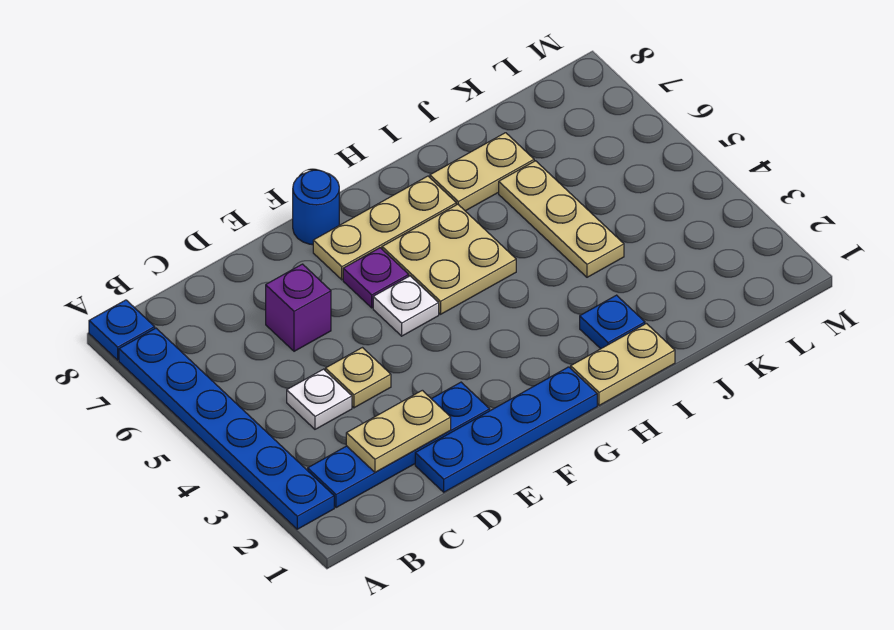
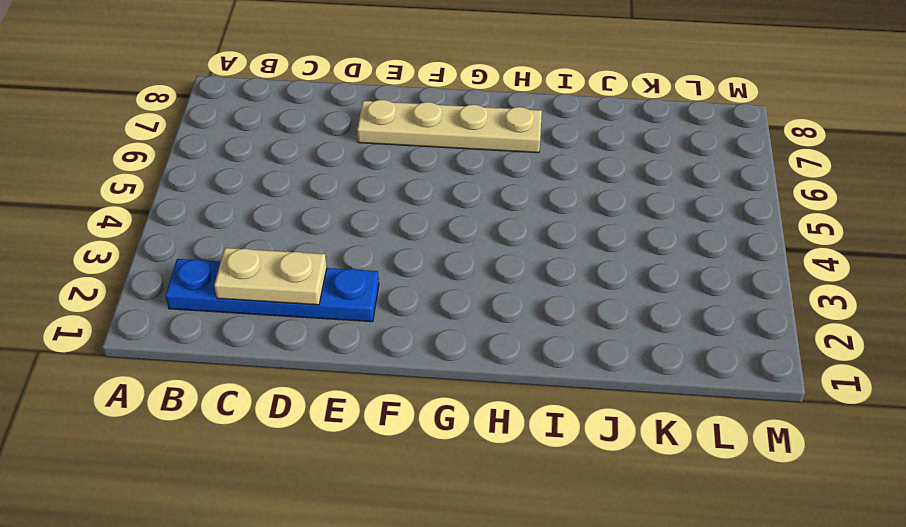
tan 1x4 plate [357,100,542,153] -> tan 1x3 plate [313,176,456,280]
none -> blue 1x6 plate [119,328,334,529]
none -> blue 1x1 plate [89,300,155,360]
none -> white 1x1 plate [287,369,352,429]

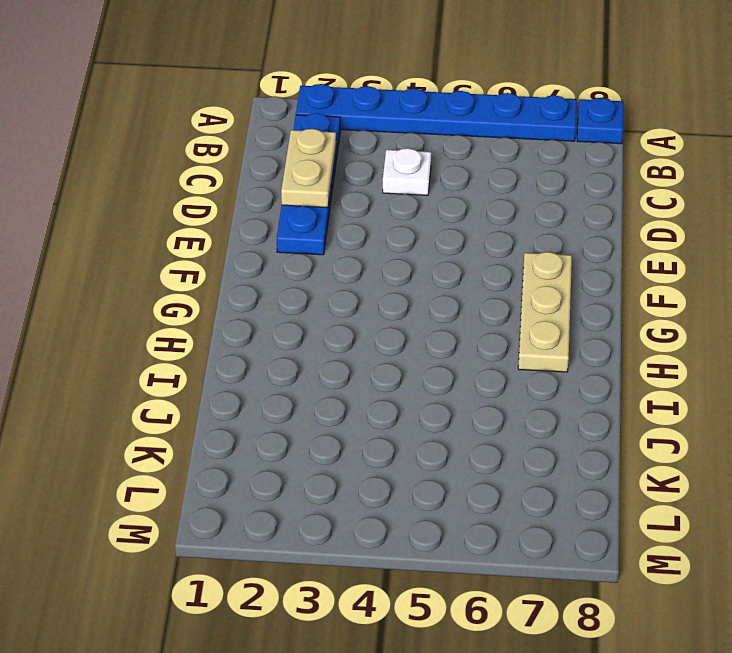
none -> blue 1x4 plate [415,367,597,492]
none -> tan 1x1 plate [325,348,391,408]
none -> purple 1x1 brick [266,264,331,351]

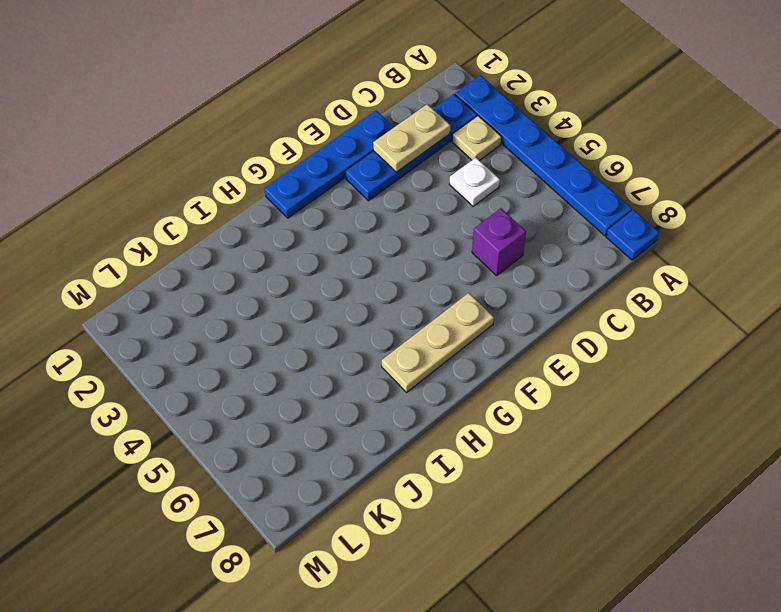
tan 1x1 plate [452,116,502,161] -> tan 1x1 plate moved to [325,348,391,408]
none -> white 1x1 plate [373,276,439,336]
none -> purple 1x1 plate [343,248,409,308]
none -> blue 1x1 round brick [293,170,339,245]

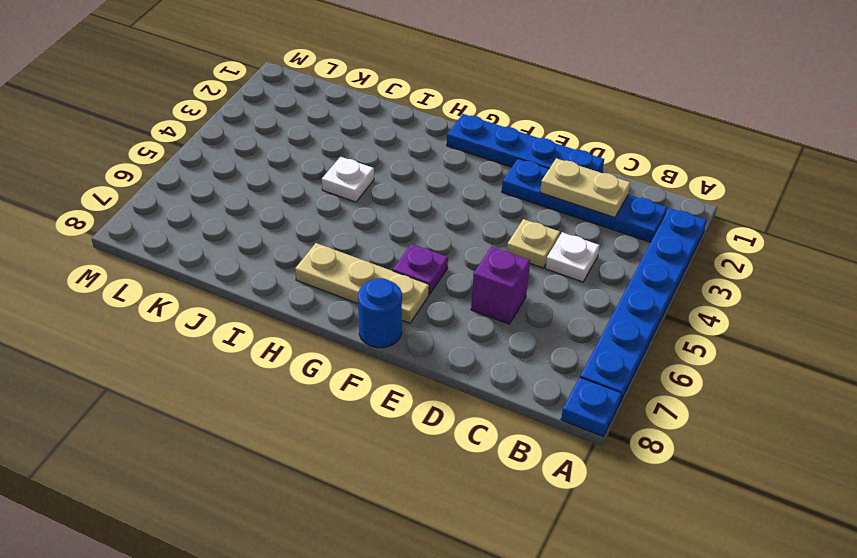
white 1x1 plate [322,157,374,202] -> white 1x1 plate moved to [373,276,439,336]
none -> tan 2x2 plate [382,204,516,314]
none -> tan 1x2 plate [571,324,675,405]
none -> blue 1x1 plate [580,295,645,349]

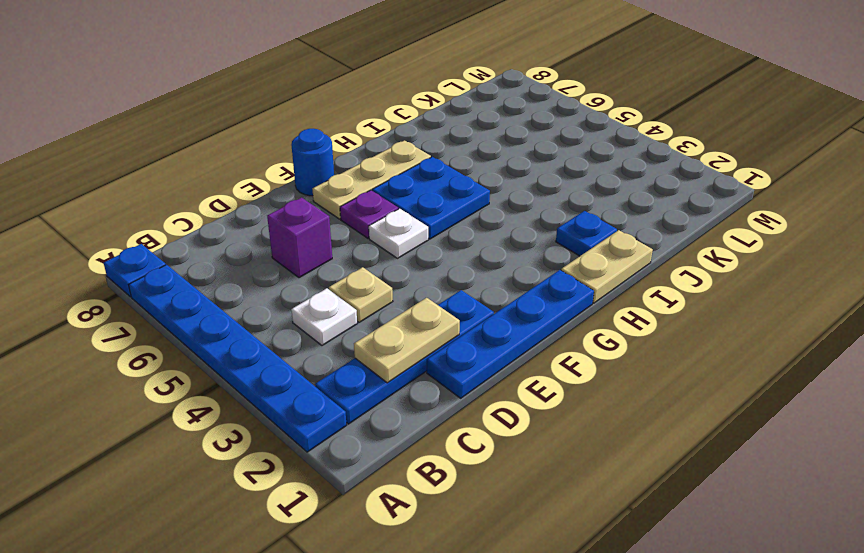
blue 2x2 plate [372,157,490,239] -> tan 2x2 plate [382,204,516,314]
none -> tan 1x2 plate [430,133,534,211]
none -> tan 1x3 plate [499,161,624,277]

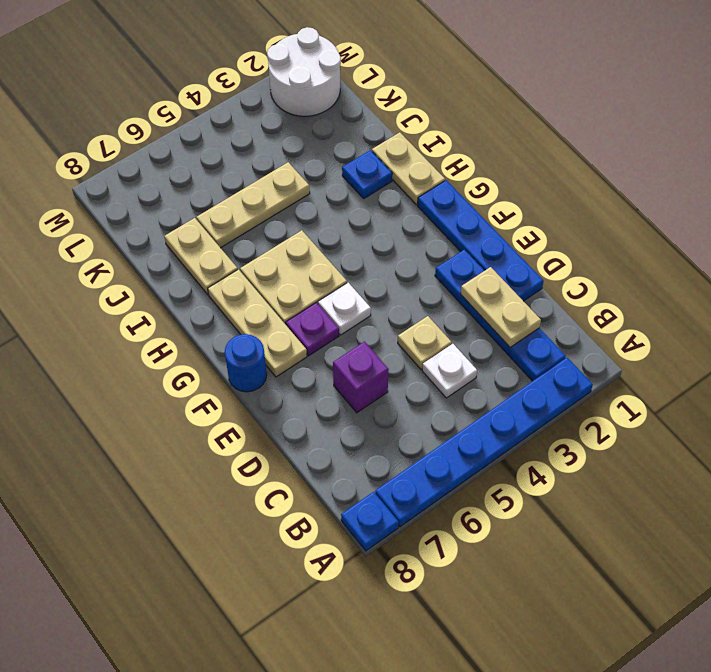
white 2x2 round brick [267,27,341,116] -> none

